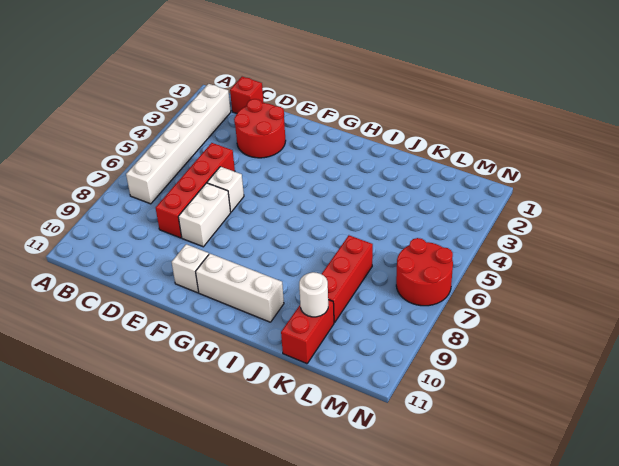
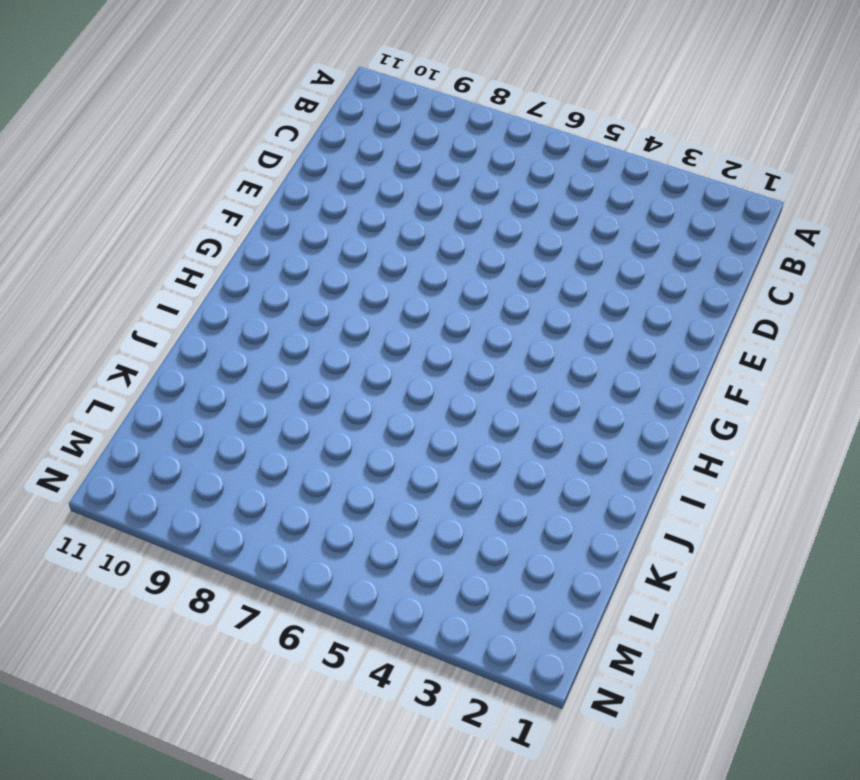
none -> white 1x6 brick [126,84,231,204]
none -> red 1x1 brick [230,77,264,113]
none -> red 2x2 round brick [234,99,286,158]

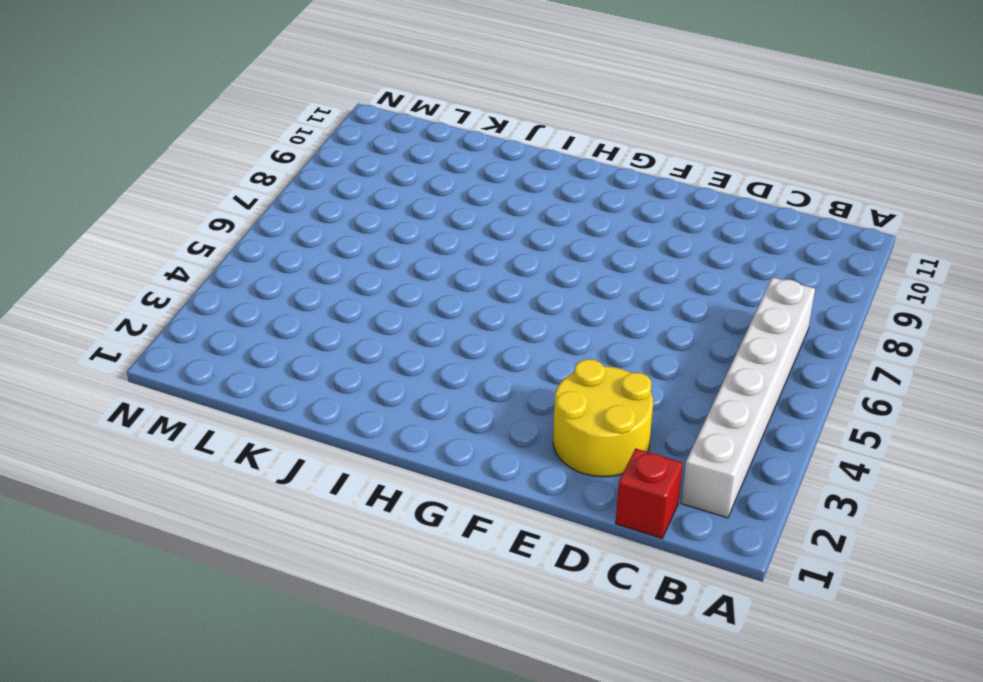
yellow 2x2 round brick [553,359,653,477] -> red 2x2 round brick [234,99,286,158]
none -> red 1x4 brick [156,143,235,238]
none -> white 1x1 brick [207,167,244,212]
none -> white 1x2 brick [178,183,231,247]

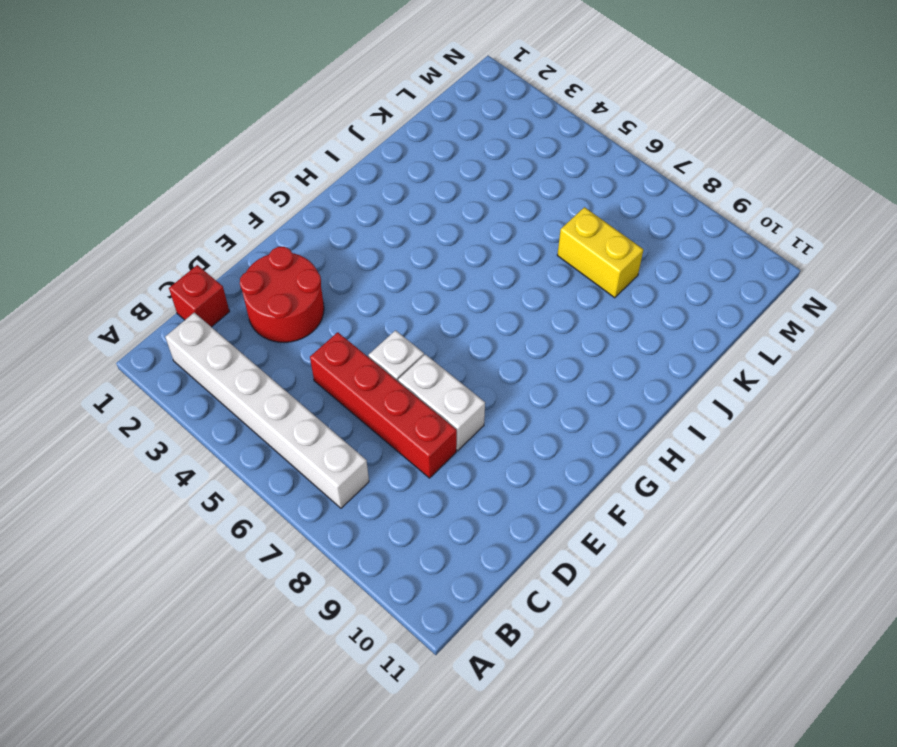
yellow 1x2 brick [557,207,643,298] -> red 1x3 brick [322,235,373,323]
none -> white 1x1 brick [172,244,209,293]
none -> white 1x3 brick [196,254,284,322]
none -> red 1x2 brick [281,300,334,364]

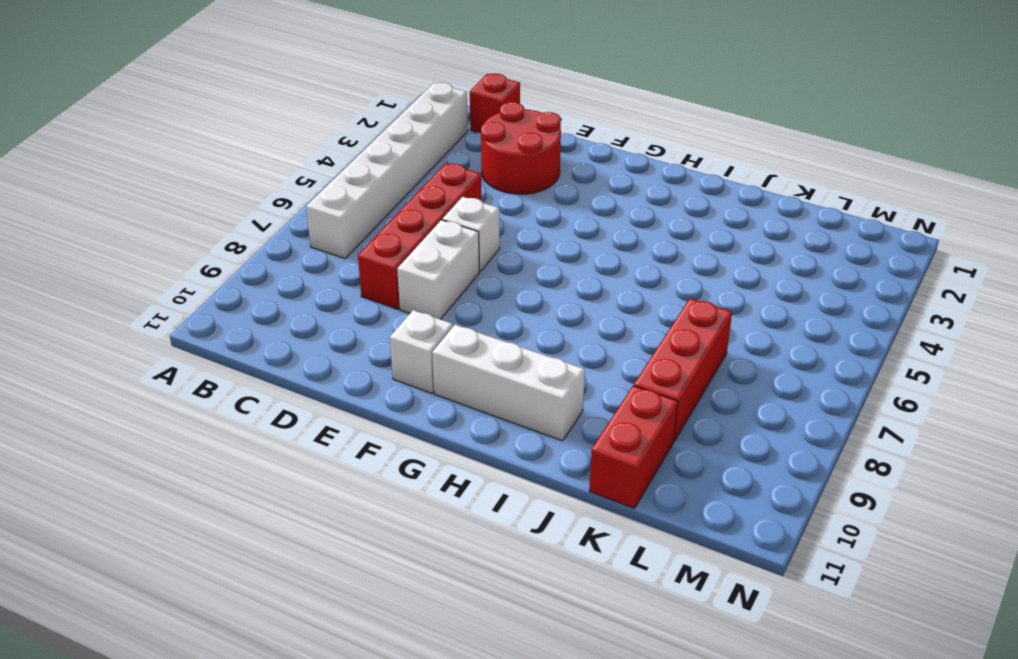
none -> red 2x2 round brick [396,238,453,306]
none -> white 1x1 round brick [299,272,328,317]

